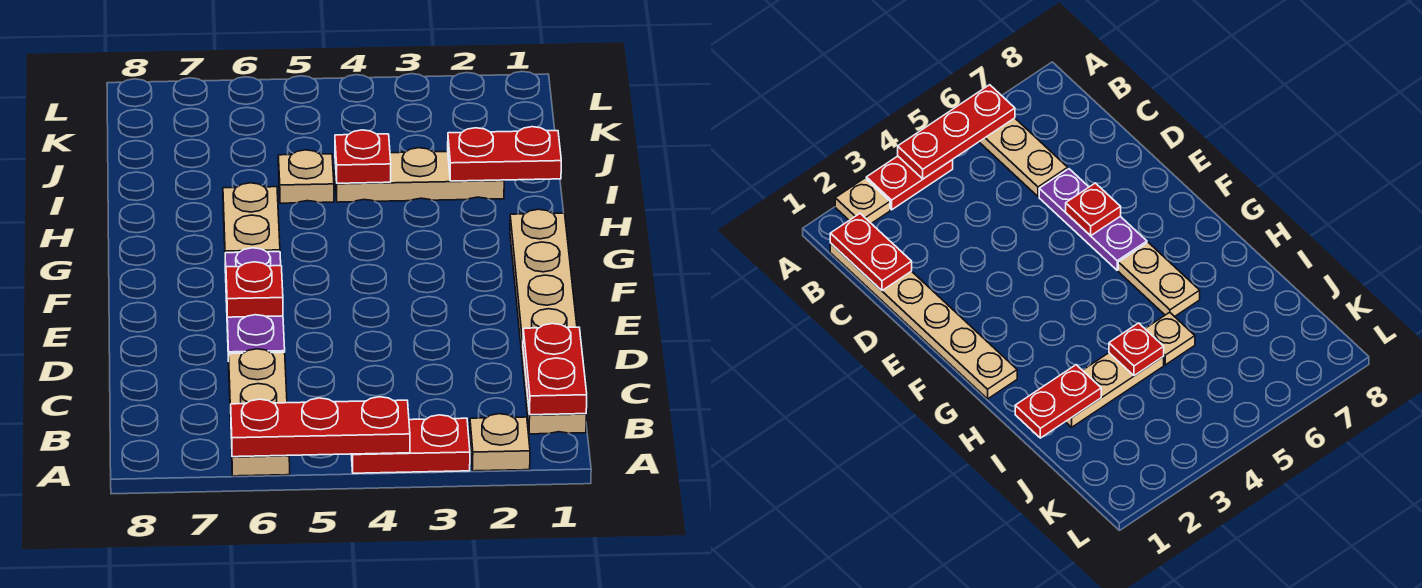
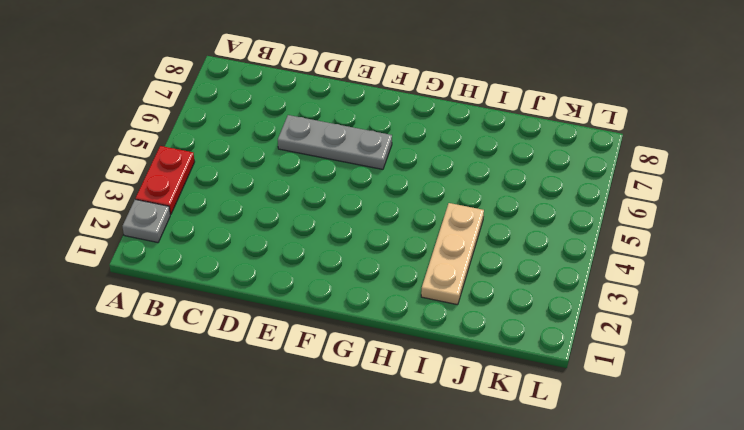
grey 1x1 plate [123,199,170,243] -> tan 1x1 plate [470,414,530,471]
grey 1x3 plate [278,115,392,169] -> purple 1x3 plate [225,248,285,361]
none -> tan 1x3 plate [229,349,290,476]
none -> tan 1x6 plate [510,209,586,434]
none -> tan 1x2 plate [223,183,280,253]

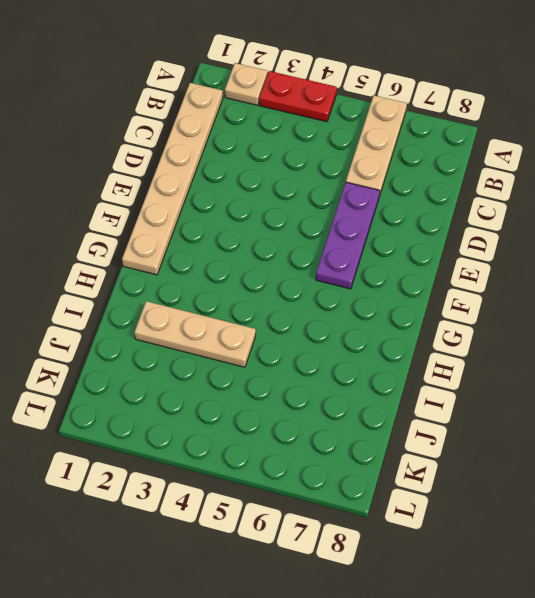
none -> tan 1x2 plate [223,183,280,253]
none -> tan 1x1 plate [278,150,334,203]
none -> red 1x3 plate [231,397,410,457]

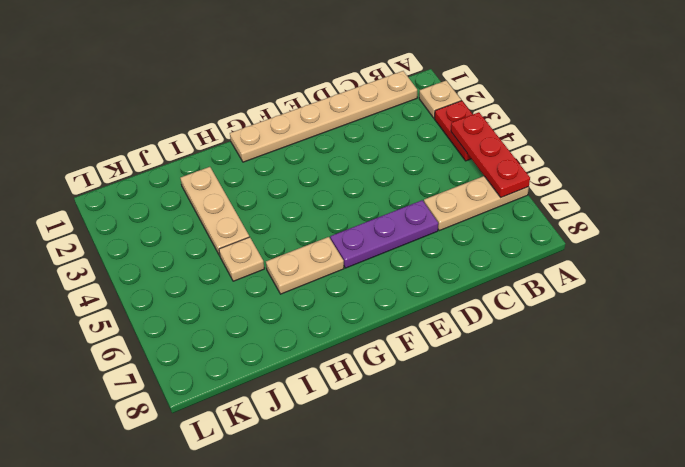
none -> red 1x2 plate [523,324,587,415]
none -> red 1x1 plate [226,262,283,317]
none -> red 1x2 plate [448,127,561,181]

